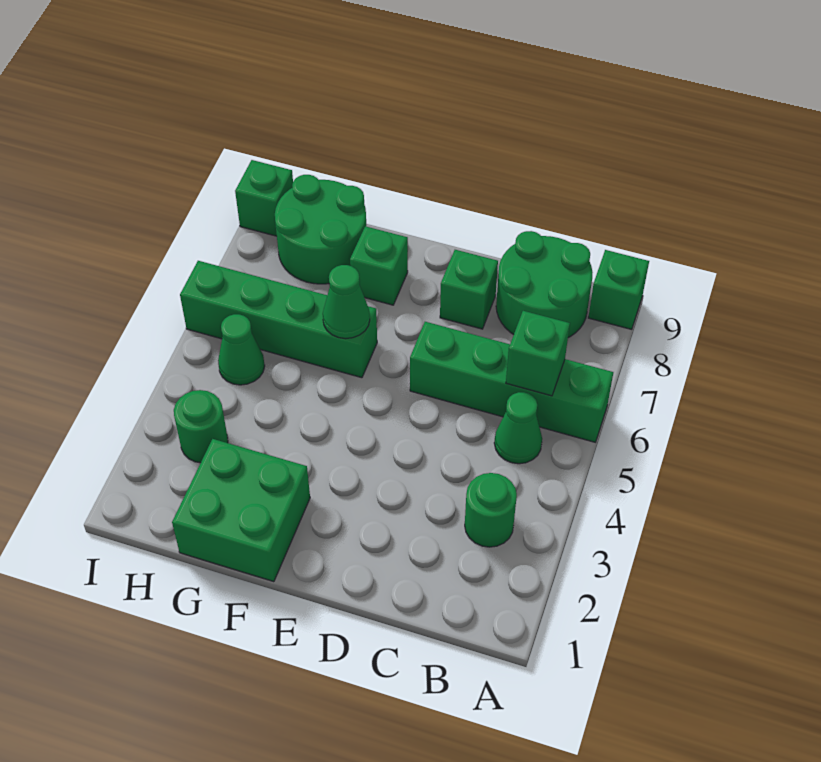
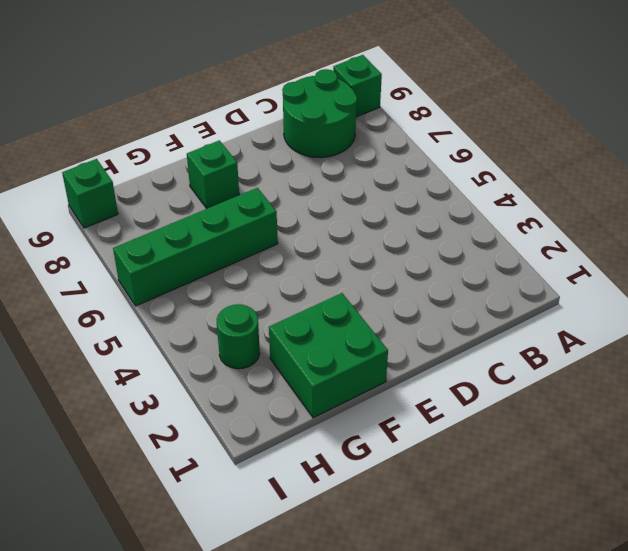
none -> green 1x4 brick [410,322,613,442]
none -> green 1x1 round brick [465,473,517,547]
none -> green 1x1 cone [494,392,542,464]

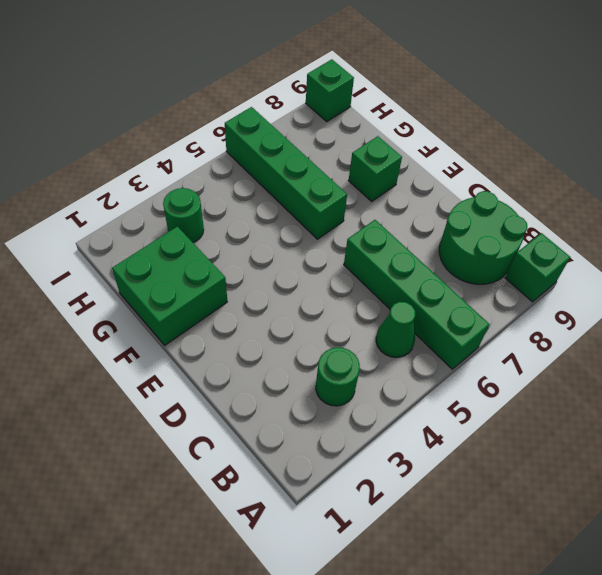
none -> green 1x1 brick [440,250,498,329]
none -> green 2x2 round brick [275,175,366,284]
none -> green 1x1 cone [218,314,265,385]

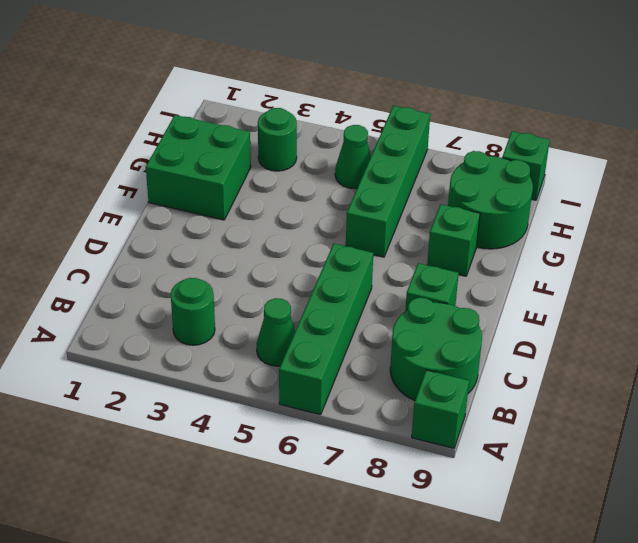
none -> green 1x1 brick [506,311,570,396]
none -> green 1x1 cone [323,265,370,339]

